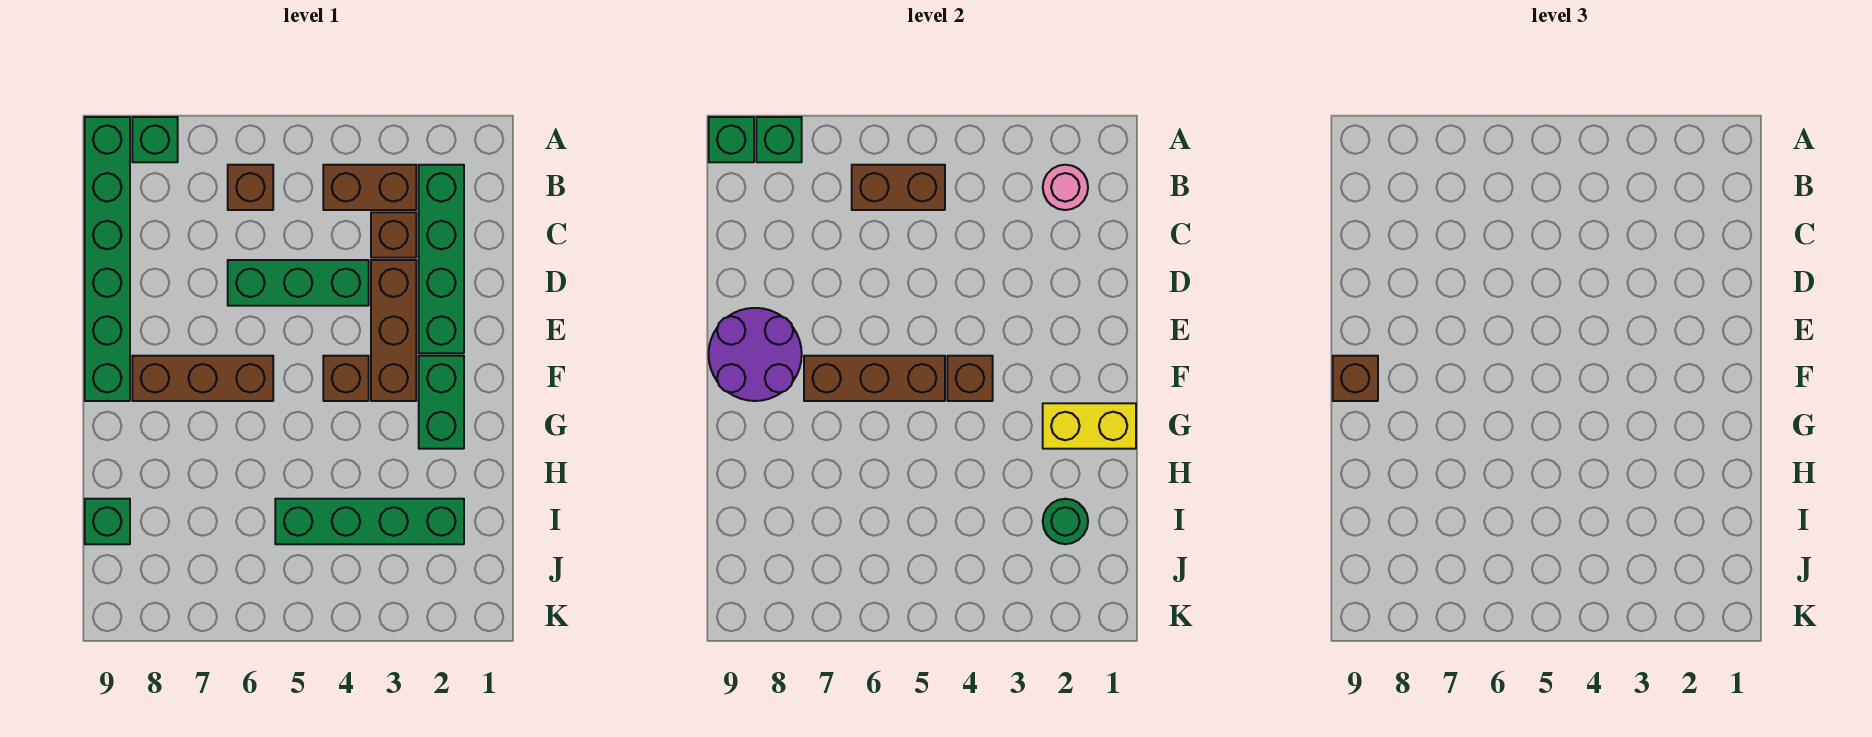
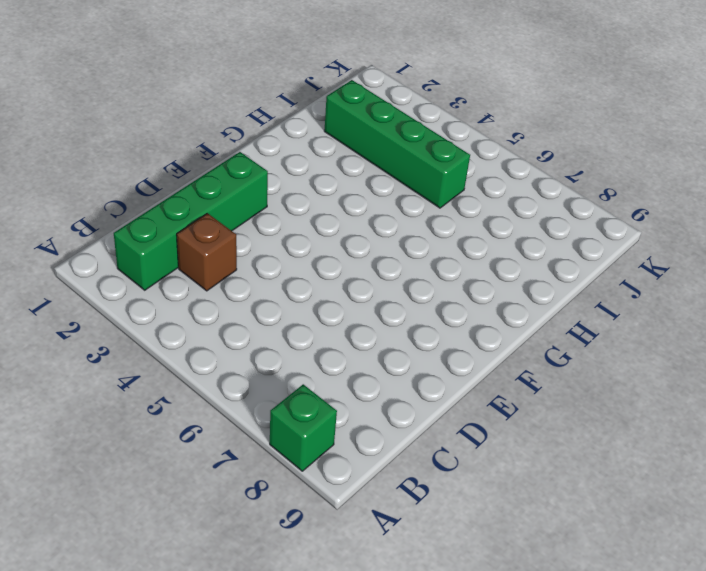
none -> green 1x6 brick [85,117,130,401]
none -> brown 1x2 brick [323,165,416,210]
none -> brown 1x1 brick [228,165,273,210]

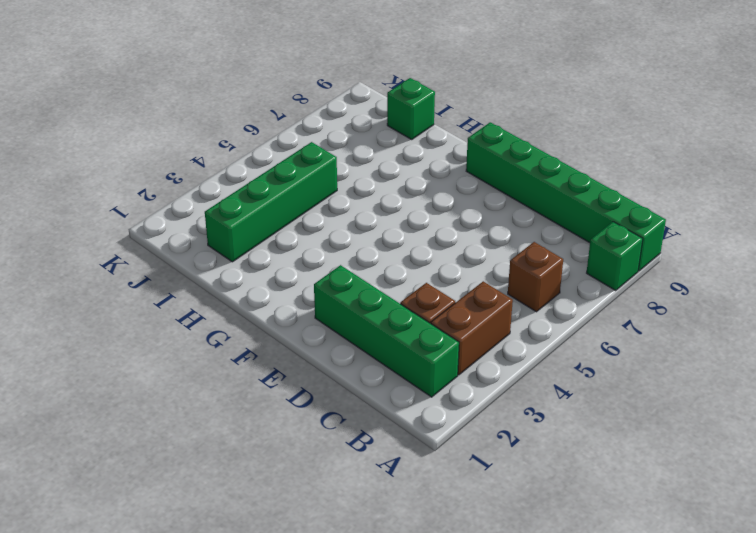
none -> brown 1x3 brick [371,260,416,401]
none -> green 1x3 brick [228,260,369,306]
none -> green 1x2 brick [419,356,464,449]

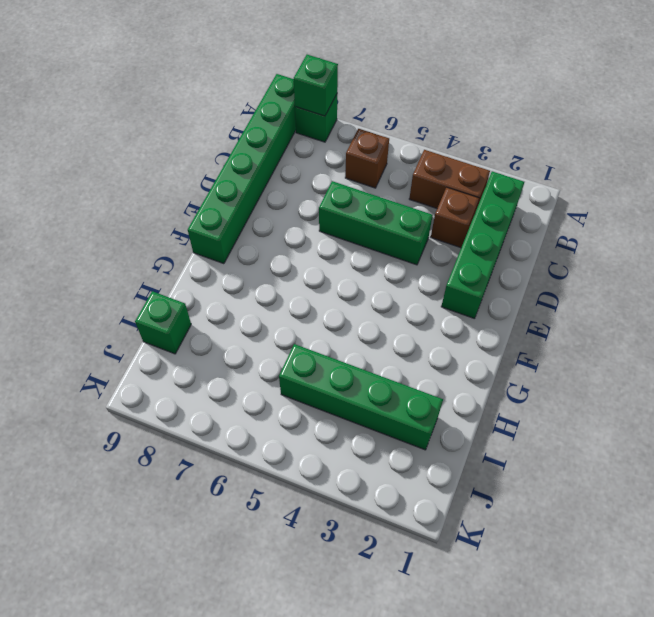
none -> brown 1x3 brick [371,260,416,401]
none -> green 1x2 brick [419,356,464,449]
none -> brown 1x1 brick [323,356,369,401]

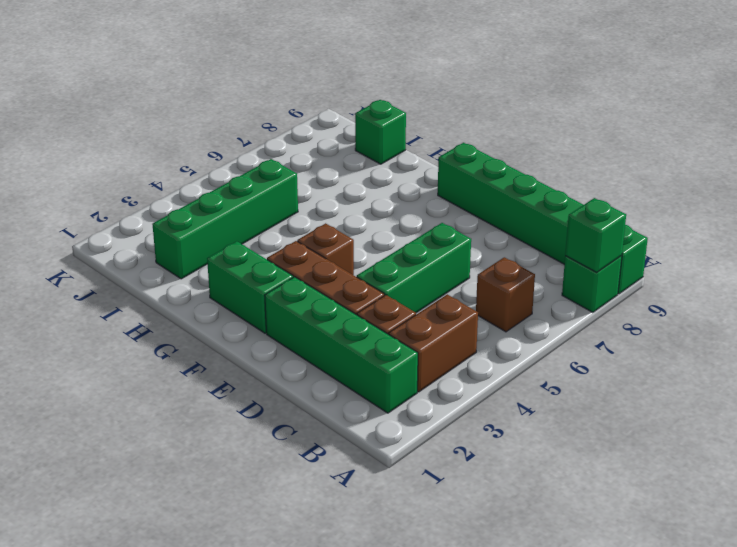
none -> brown 1x3 brick [132,356,273,401]
none -> green 1x1 brick [709,117,754,162]
none -> pink 1x1 round brick [1043,165,1088,210]

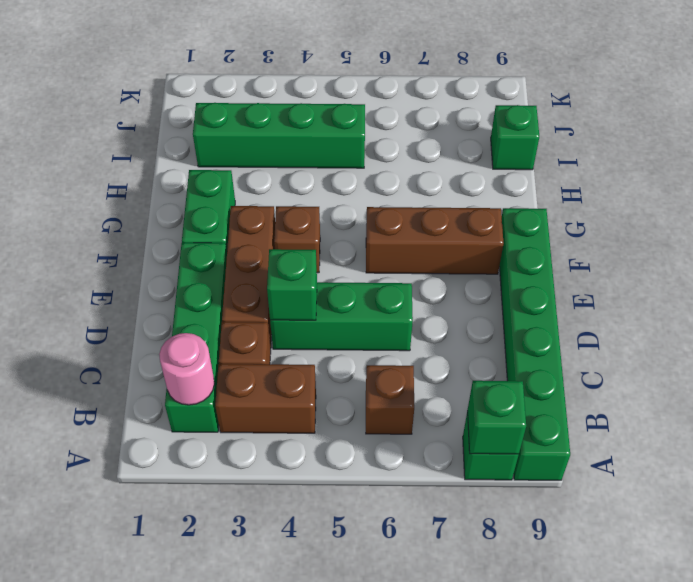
green 1x1 brick [267,249,317,320] -> green 1x1 brick moved to [709,117,754,162]
none -> brown 1x2 brick [852,165,945,210]
none -> purple 2x2 round brick [709,308,802,401]
none -> brown 1x1 brick [947,356,993,401]

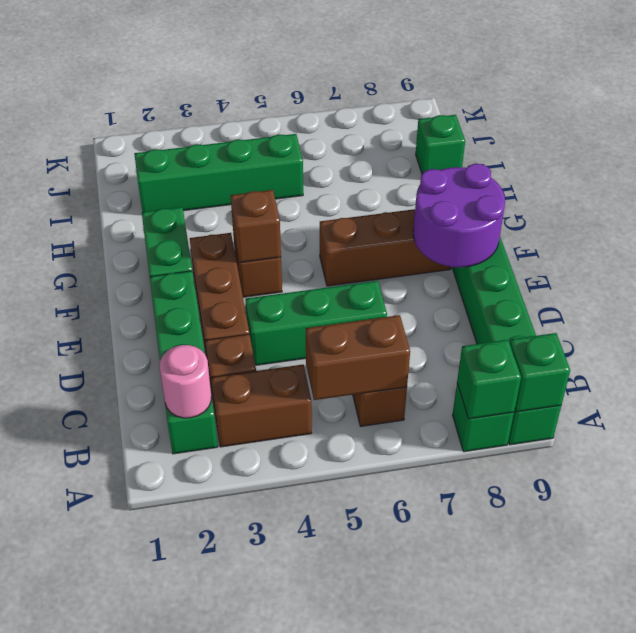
none -> brown 1x3 brick [804,356,945,401]
none -> yellow 1x2 brick [1043,403,1136,449]
none -> green 1x1 round brick [1043,499,1088,544]

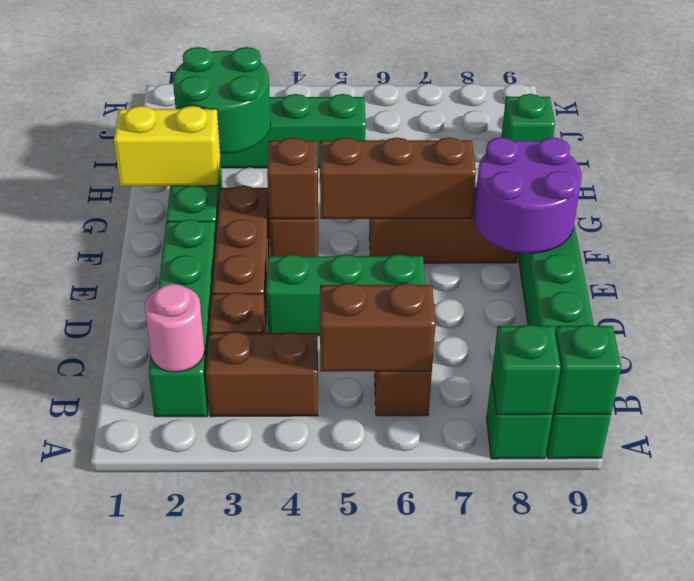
green 2x2 round brick [173,47,271,154] -> green 1x1 round brick [1043,499,1088,544]
none -> brown 1x1 brick [1333,356,1378,401]

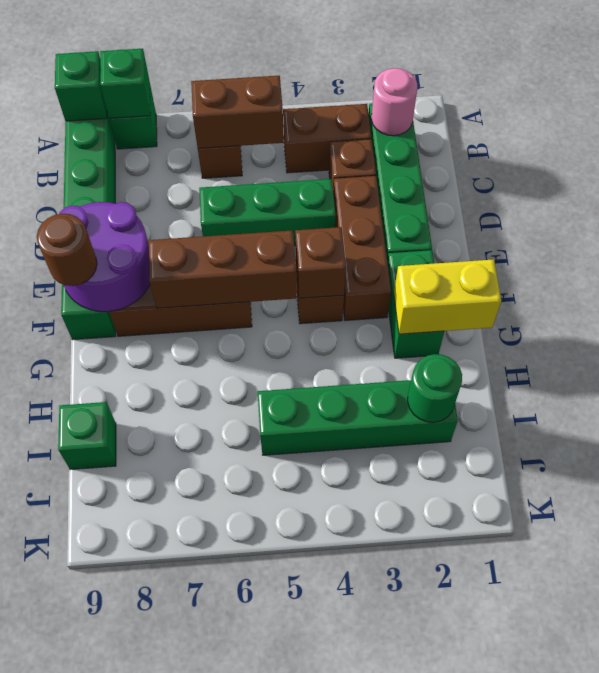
brown 1x1 round brick [37,214,97,286] -> brown 1x1 brick [1333,356,1378,401]

